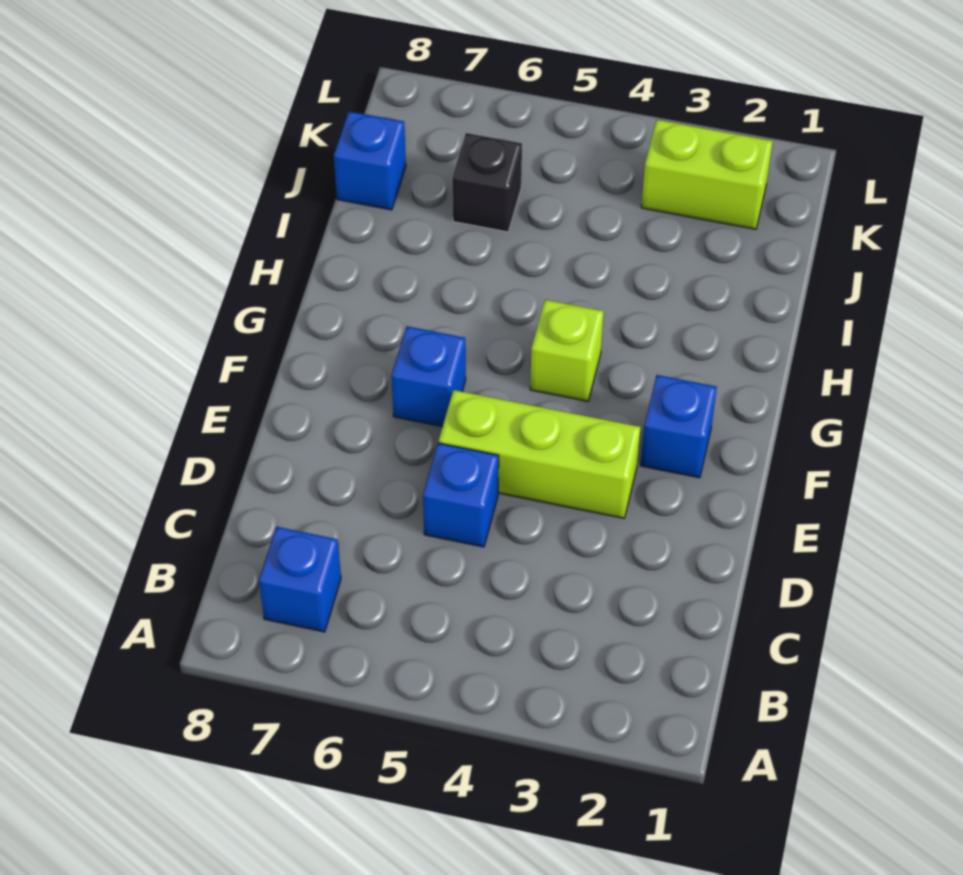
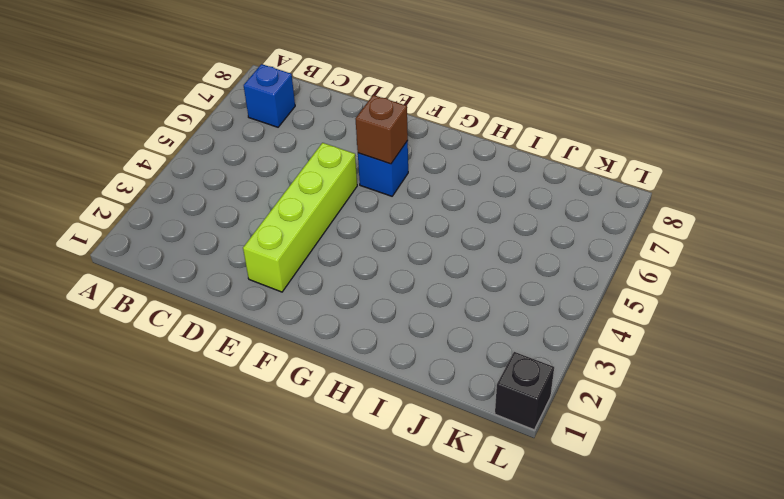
lime 1x4 brick [243,143,357,292] -> lime 1x3 brick [439,390,640,518]
brown 1x1 brick [356,95,408,164] -> none
black 1x1 brick [495,352,554,430] -> black 1x1 brick moved to [452,133,522,232]
none -> blue 1x1 brick [423,443,499,547]
none -> blue 1x1 brick [640,375,717,478]

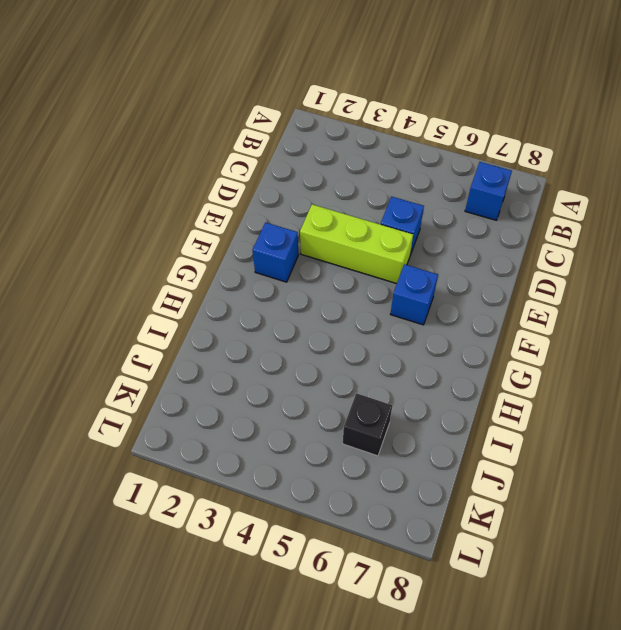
none -> lime 1x1 brick [530,300,604,401]
none -> blue 1x1 brick [334,111,406,210]

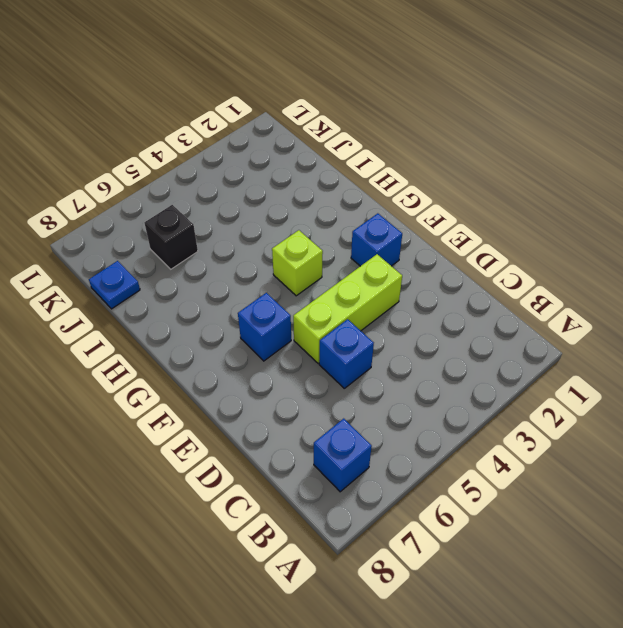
blue 1x1 plate [89,261,140,309] -> blue 1x1 brick [334,111,406,210]
none -> lime 1x2 brick [641,120,773,229]

